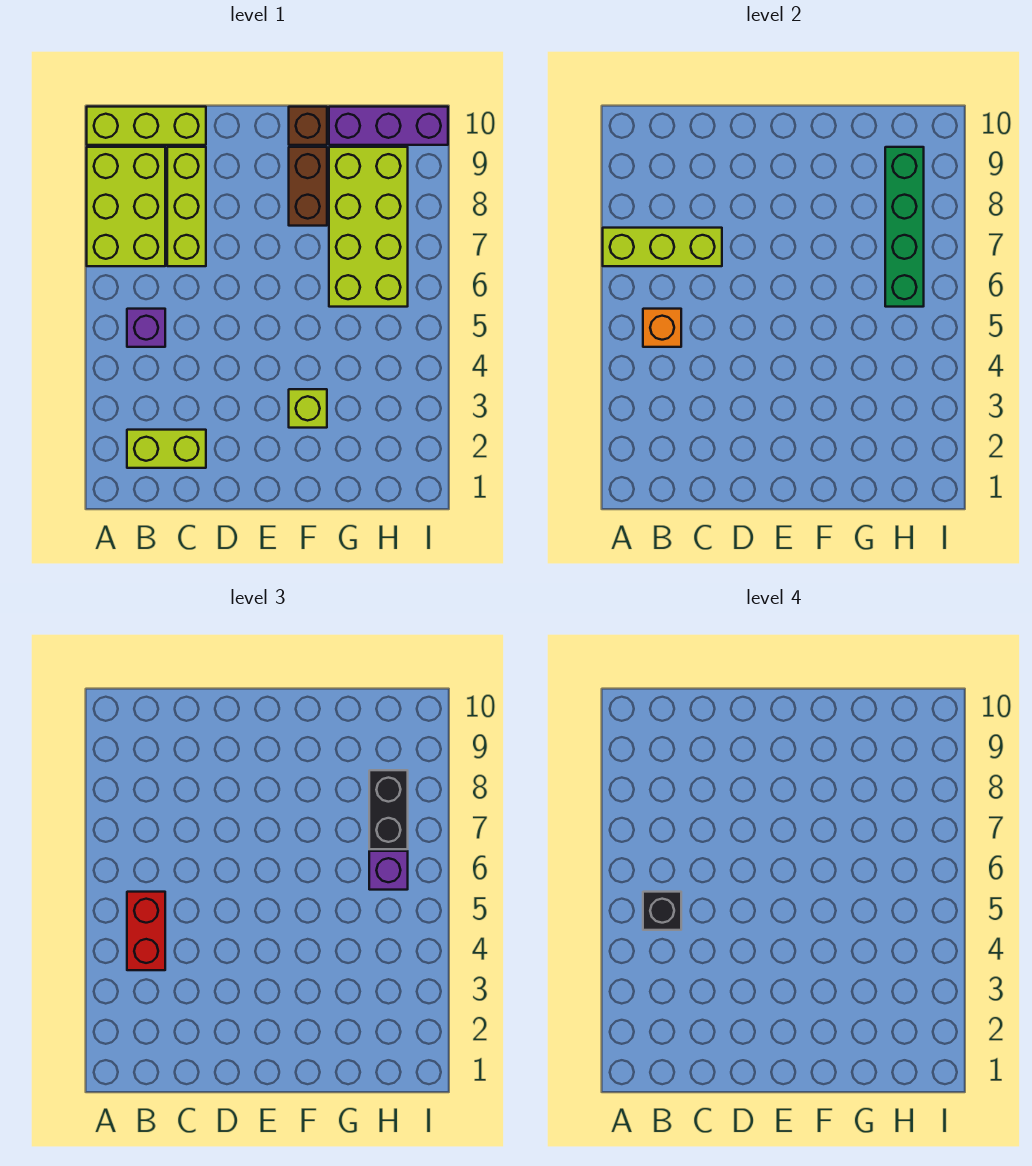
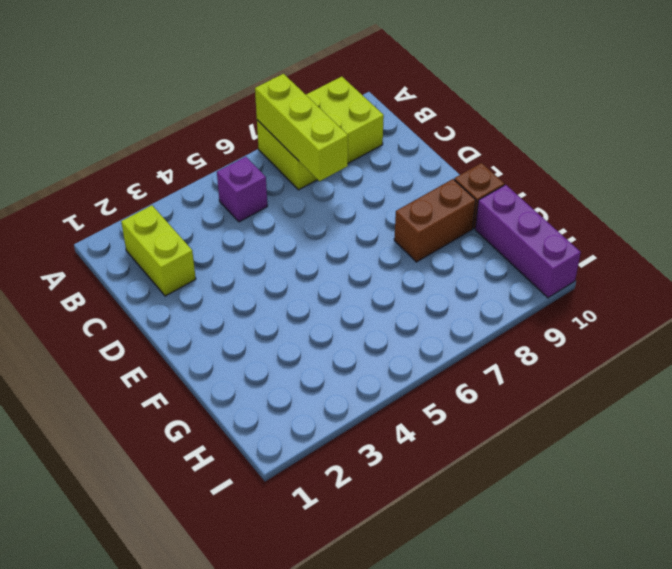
none -> lime 1x3 brick [87,107,206,145]
none -> lime 1x3 brick [167,147,206,266]
none -> lime 1x1 brick [289,389,327,428]

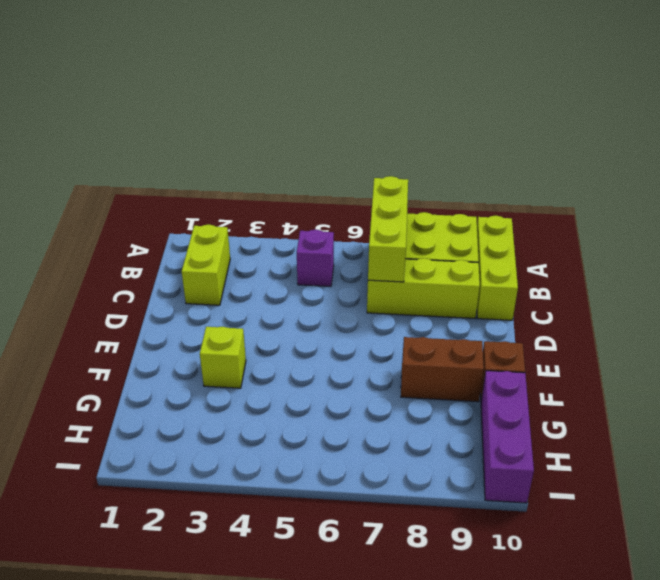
none -> lime 2x4 brick [329,147,408,307]
none -> orange 1x1 brick [643,309,681,347]
none -> green 1x4 brick [885,147,924,307]

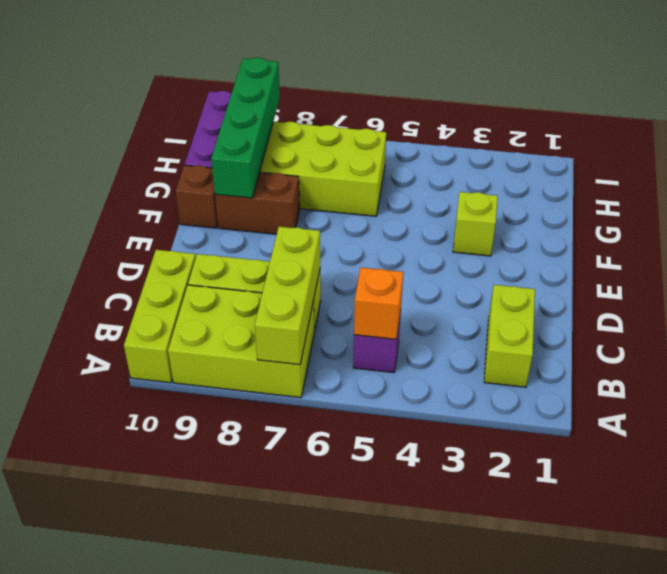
green 1x4 brick [211,58,280,198] -> green 1x4 brick turned to [885,147,924,307]
none -> red 1x2 brick [127,892,165,970]
none -> purple 1x1 brick [369,851,408,890]
none -> black 1x2 brick [369,770,408,849]

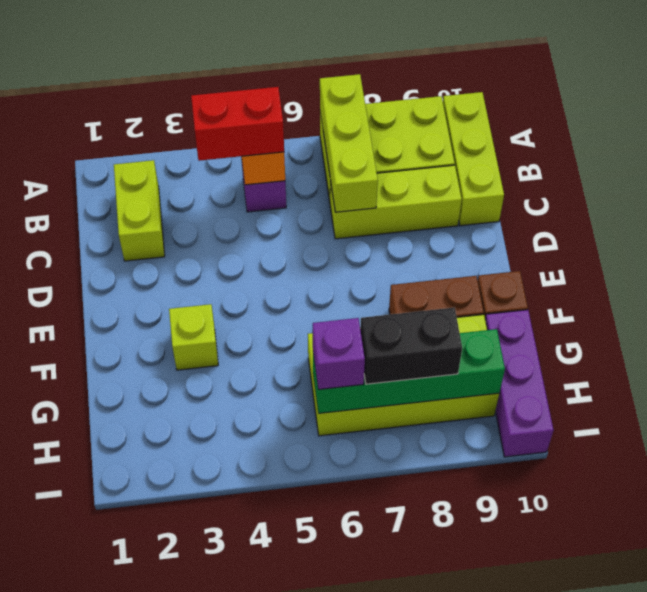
none -> black 1x1 brick [643,892,681,930]

